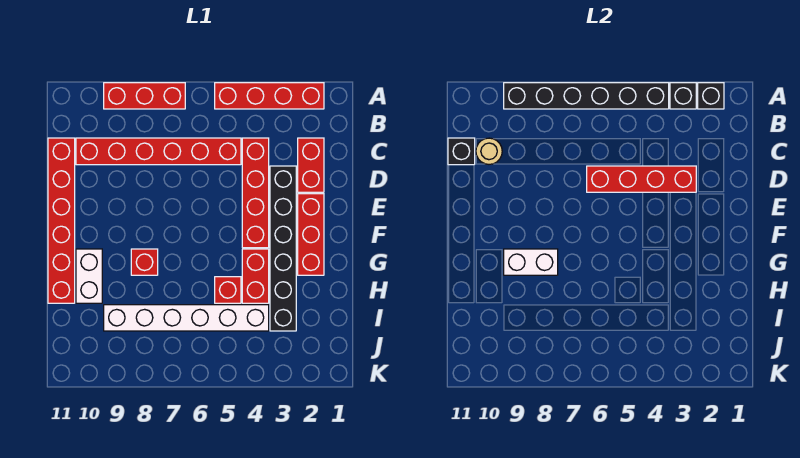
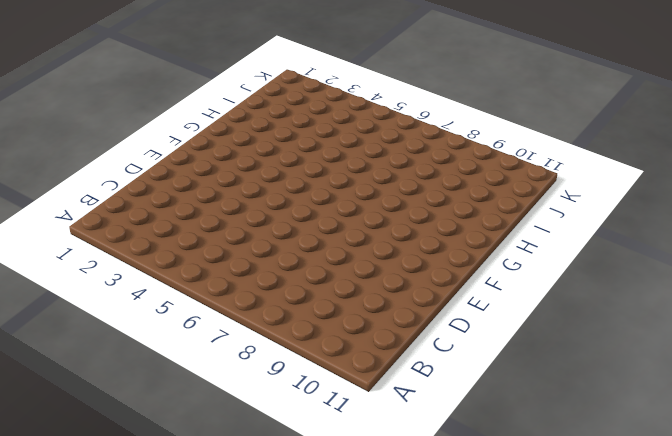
none -> red 1x4 brick [215,83,324,109]
none -> red 1x3 brick [104,83,185,109]
none -> red 1x2 brick [298,138,324,192]

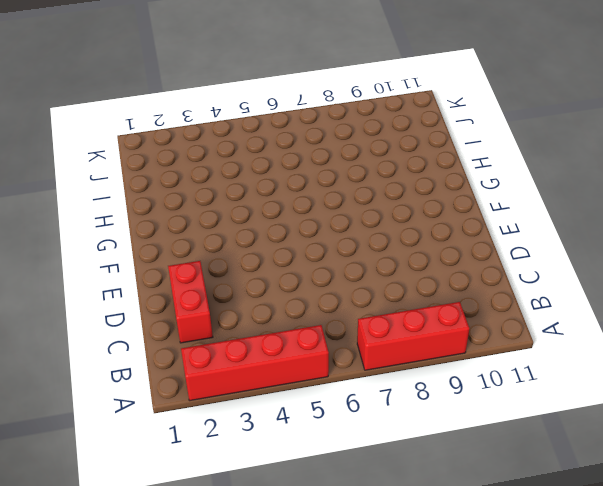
none -> red 1x4 brick [242,138,269,248]
none -> red 1x6 brick [76,138,241,165]
none -> red 1x6 brick [48,138,75,303]

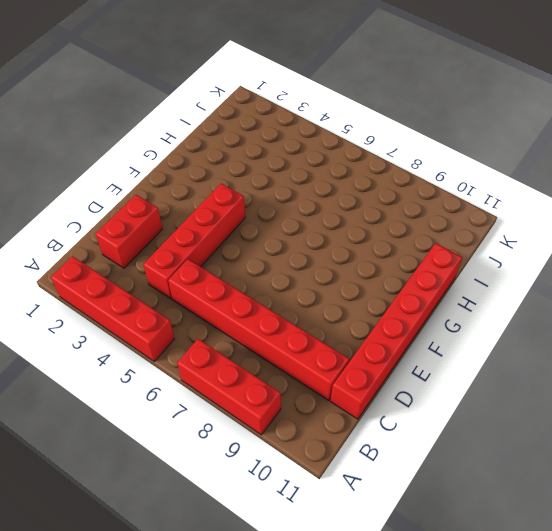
none -> black 1x6 brick [270,166,296,331]
none -> red 1x3 brick [298,194,324,275]
none -> red 1x2 brick [242,249,269,303]

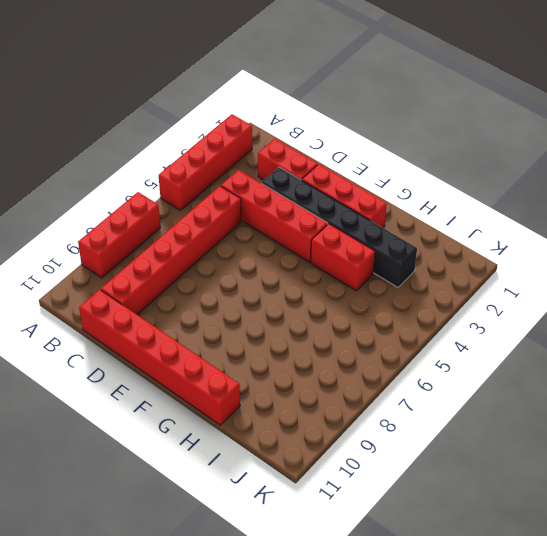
none -> red 1x1 brick [131,249,158,275]
none -> white 1x2 brick [76,249,102,303]
none -> red 1x1 brick [215,277,241,303]

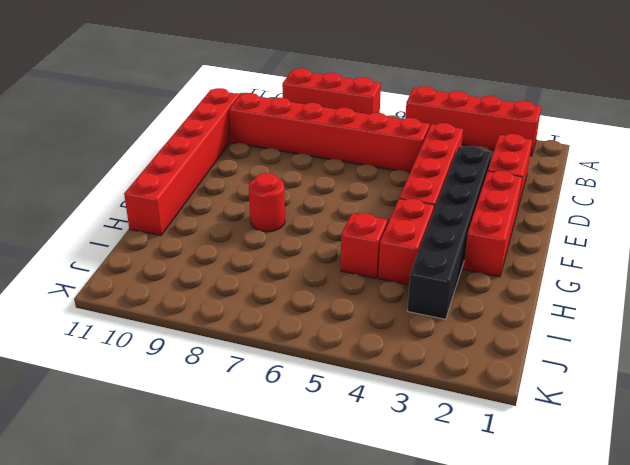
red 1x1 round brick [249,173,285,232] -> red 1x1 brick [131,249,158,275]
none -> white 1x2 brick [76,249,102,303]
none -> white 1x6 brick [104,305,269,331]
none -> black 1x1 brick [698,83,724,109]

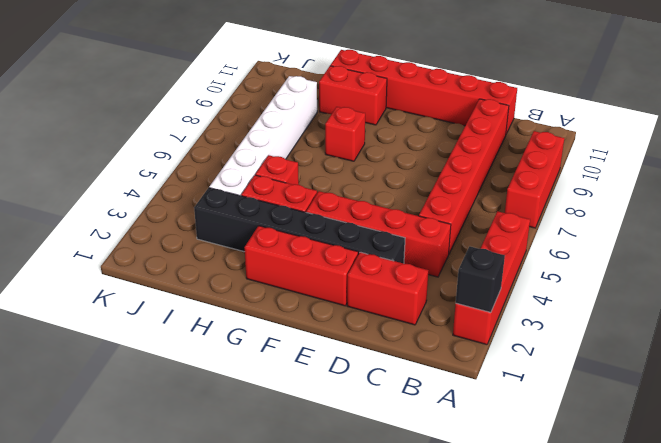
red 1x2 brick [319,66,387,125] -> white 1x2 brick [76,249,102,303]
none -> black 1x1 brick [670,83,696,109]
none -> black 1x6 brick [504,83,669,109]
none -> tan 1x1 round brick [476,138,502,164]

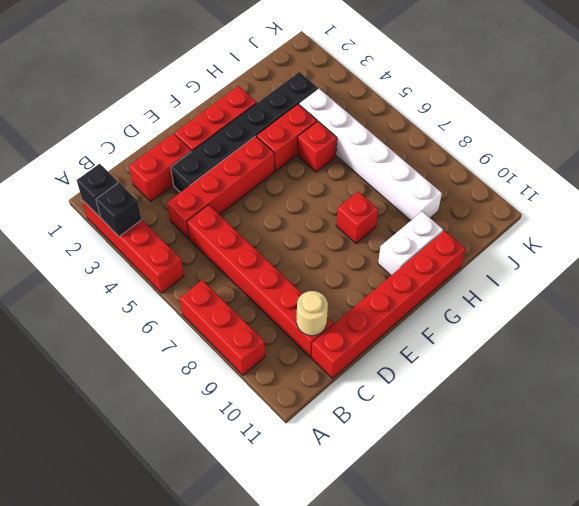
none -> black 1x6 brick [504,83,669,109]
none -> black 1x1 brick [448,138,475,165]
none -> red 1x4 brick [587,166,696,192]

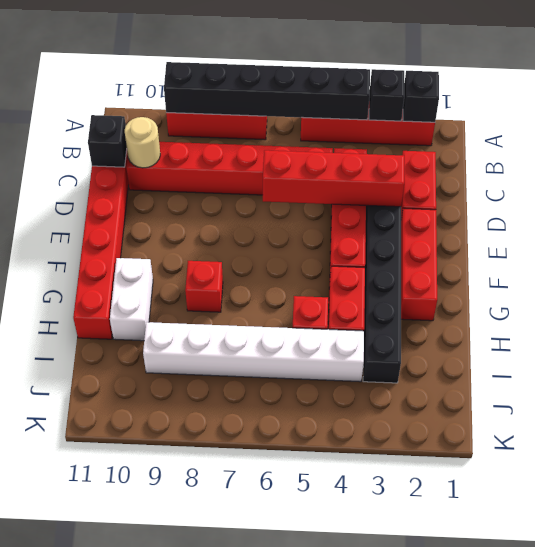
none -> white 1x2 brick [504,249,558,275]

